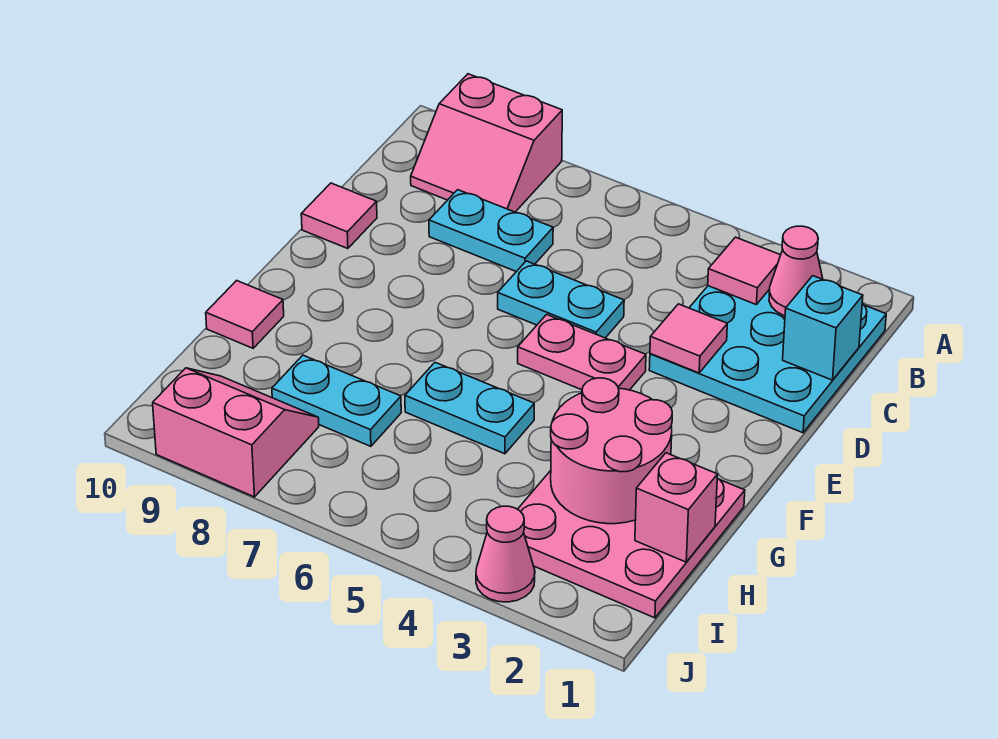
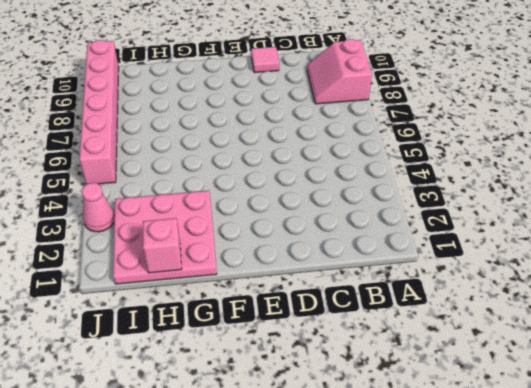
pink 1x6 brick [79,40,119,184] -> pink 2x2 slope [153,368,319,497]
none -> cyan 3x3 plate [649,286,886,433]
none -> cyan 1x2 plate [429,190,553,272]
none -> cyan 1x2 plate [498,261,624,338]

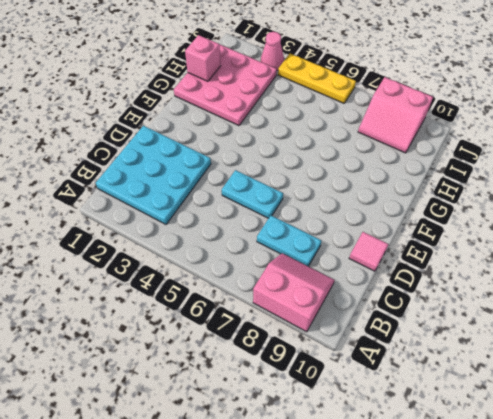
yellow 1x3 plate [278,54,356,103] -> none
none -> pink 1x2 plate [518,315,646,390]
none -> cyan 1x2 plate [405,362,534,454]
none -> pink 1x1 tile [206,281,284,348]

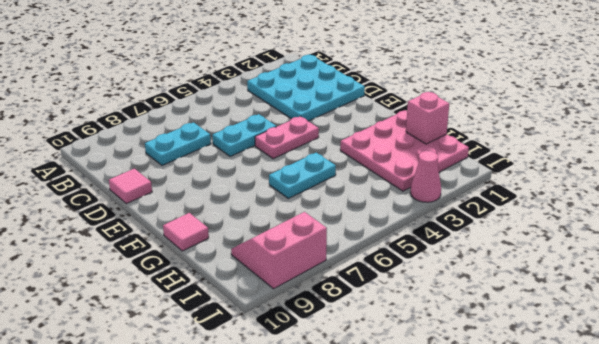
none -> pink 2x2 slope [411,74,562,212]
none -> cyan 1x2 plate [272,355,401,446]
none -> pink 1x1 cone [769,226,823,316]

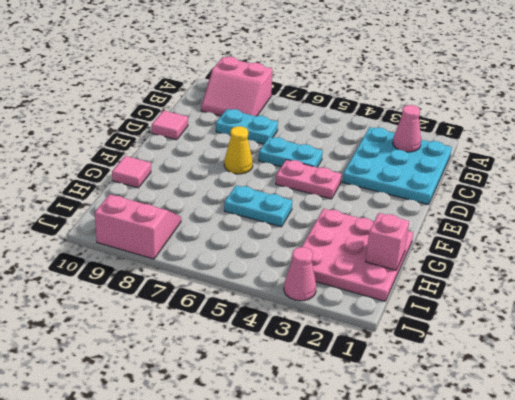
yellow 1x1 cone [224,126,253,174] -> none
none -> cyan 1x2 plate [272,355,401,446]
none -> pink 1x1 tile [708,237,781,304]
none -> cyan 1x1 brick [783,276,863,380]

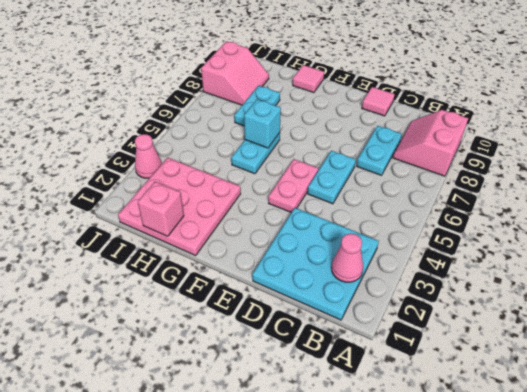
cyan 1x1 brick [244,99,281,148] -> cyan 1x1 brick moved to [783,276,863,380]
none -> pink 1x1 tile [708,237,781,304]
none -> pink 1x1 tile [650,304,727,373]
none -> pink 2x2 round brick [551,378,672,524]

